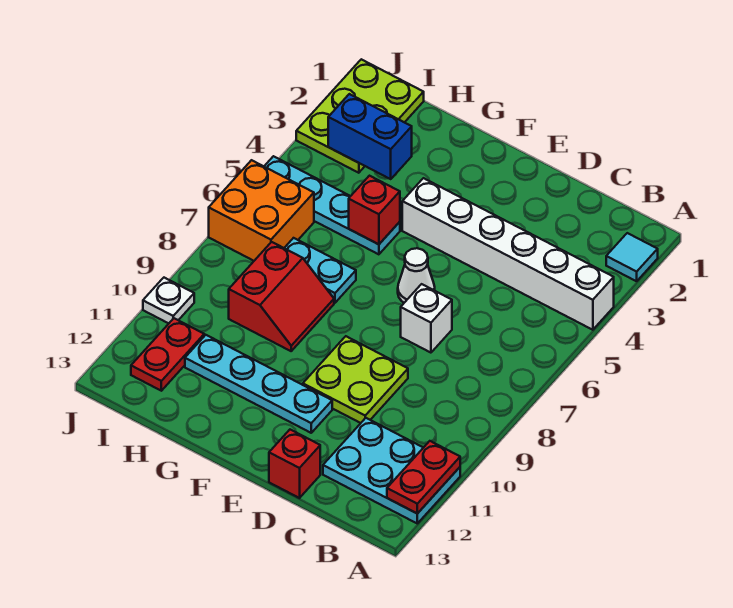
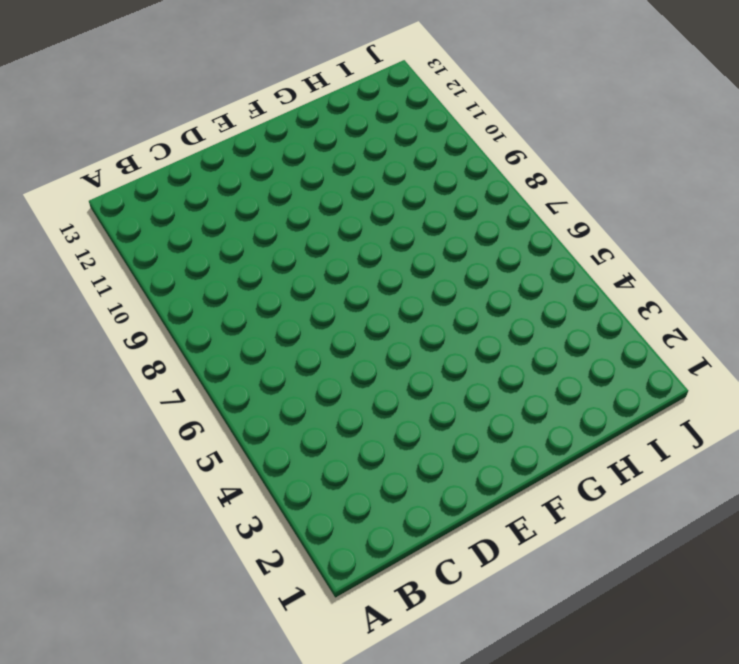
none -> cyan 1x1 tile [606,233,658,281]
none -> white 1x6 brick [402,178,614,330]
none -> cyan 2x3 plate [323,418,460,523]

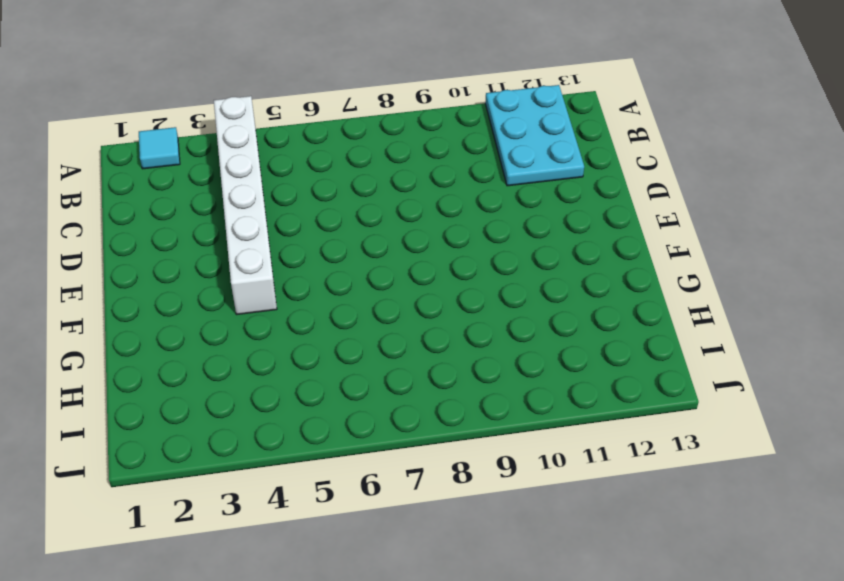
none -> white 1x1 brick [401,284,452,353]
none -> lime 2x2 plate [303,336,408,423]
none -> red 1x1 brick [269,430,320,498]

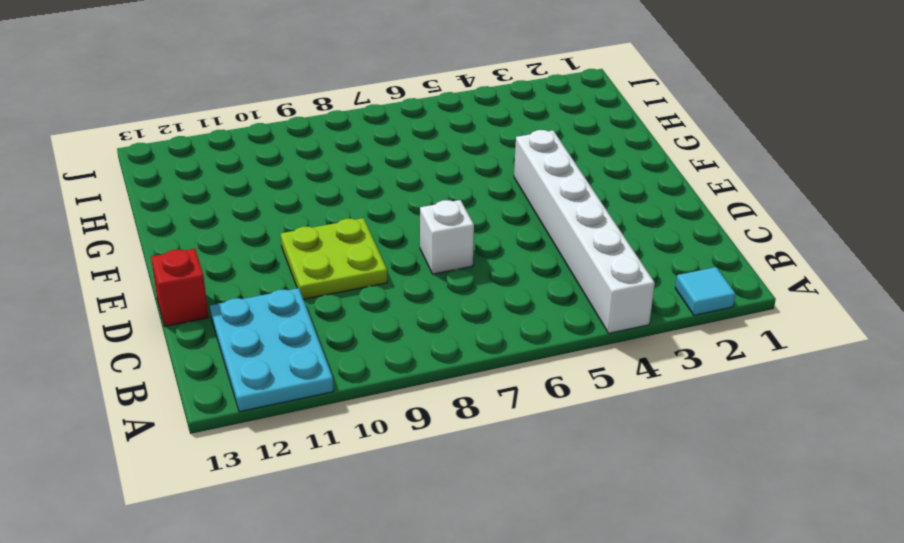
none -> white 1x1 cone [398,248,435,303]
none -> cyan 1x4 plate [185,335,332,433]
none -> cyan 1x4 plate [264,156,400,254]

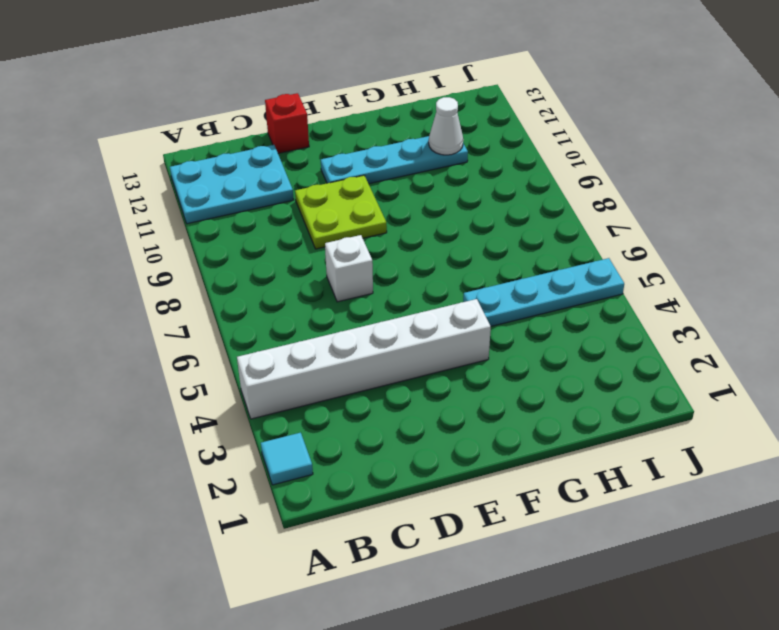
white 1x1 cone [429,97,463,155] -> white 1x1 cone moved to [398,248,435,303]
none -> cyan 1x2 plate [285,238,356,303]
none -> red 2x2 slope [229,242,334,351]
none -> lime 2x3 plate [296,59,424,173]

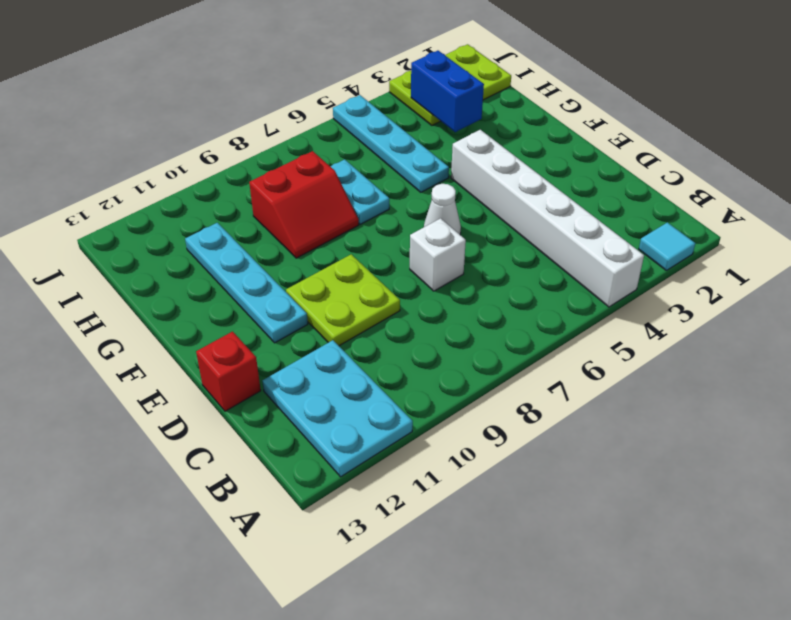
none -> orange 2x2 brick [209,160,314,261]
none -> red 1x2 plate [131,318,204,391]
none -> white 1x1 plate [143,278,194,323]

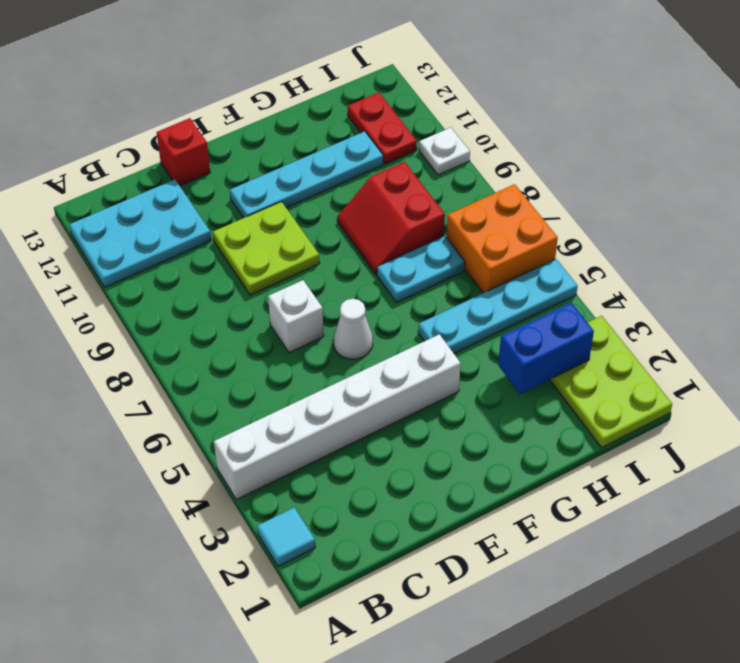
none -> red 1x2 plate [387,441,460,514]
none -> red 1x1 brick [349,176,400,244]

